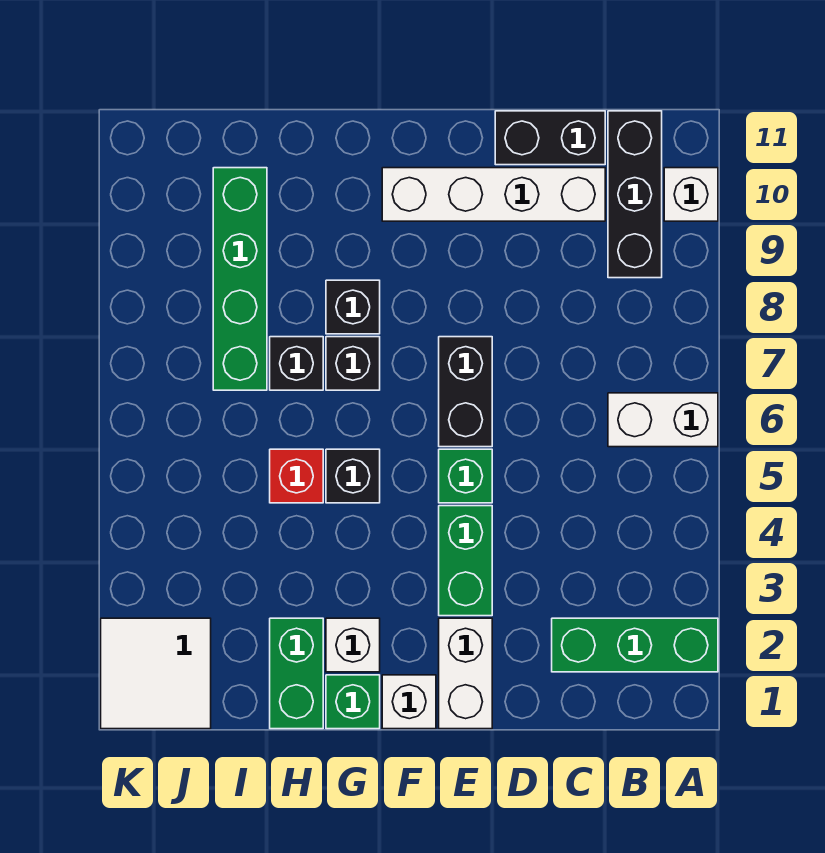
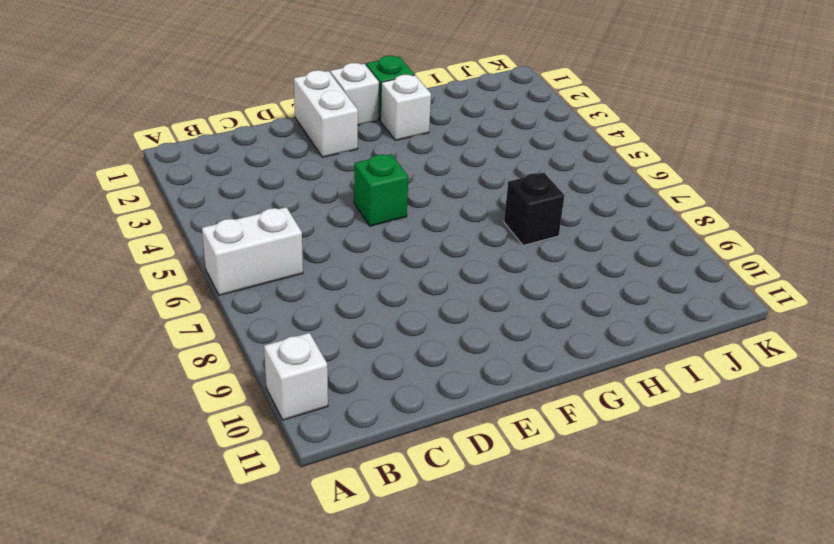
none -> green 1x3 brick [552,618,718,672]
none -> black 1x3 brick [608,111,662,278]
none -> white 1x4 brick [382,168,605,221]

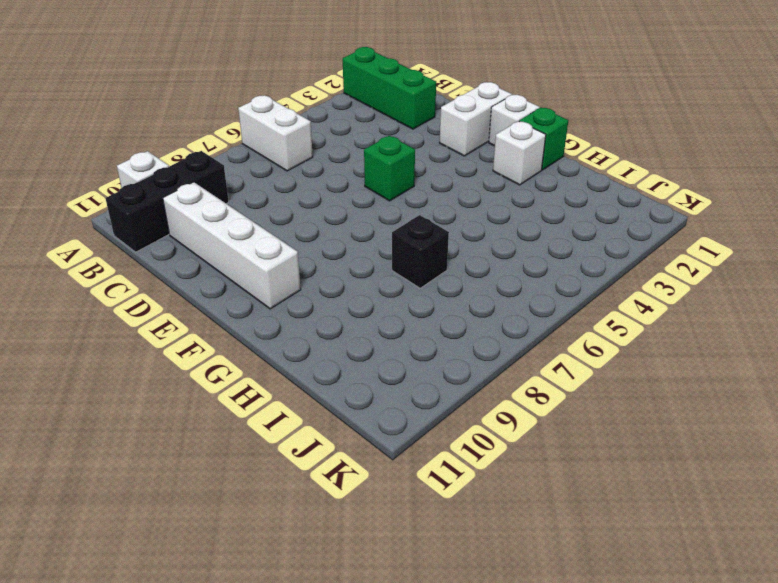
none -> black 1x2 brick [495,111,605,165]
none -> green 1x2 brick [439,506,492,616]
none -> black 1x2 brick [439,337,492,447]

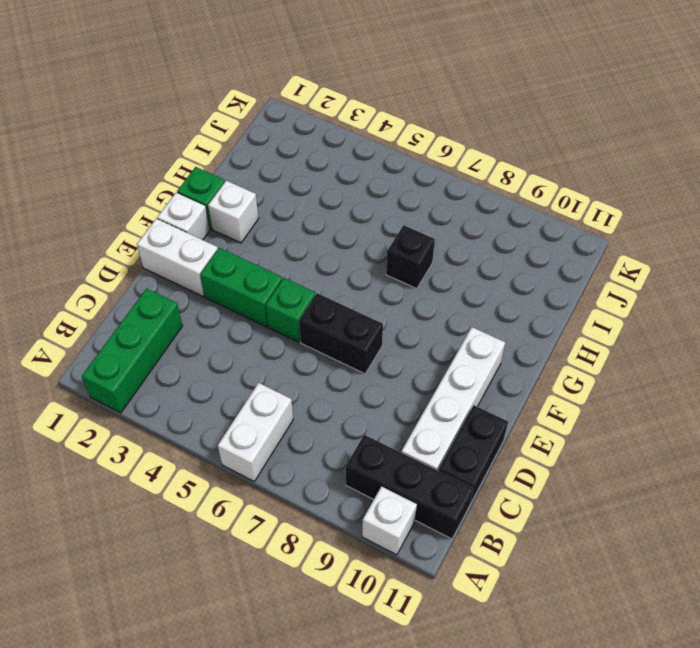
none -> black 1x1 brick [326,449,380,503]
none -> black 1x1 brick [326,337,380,390]
none -> black 1x1 brick [326,280,380,334]

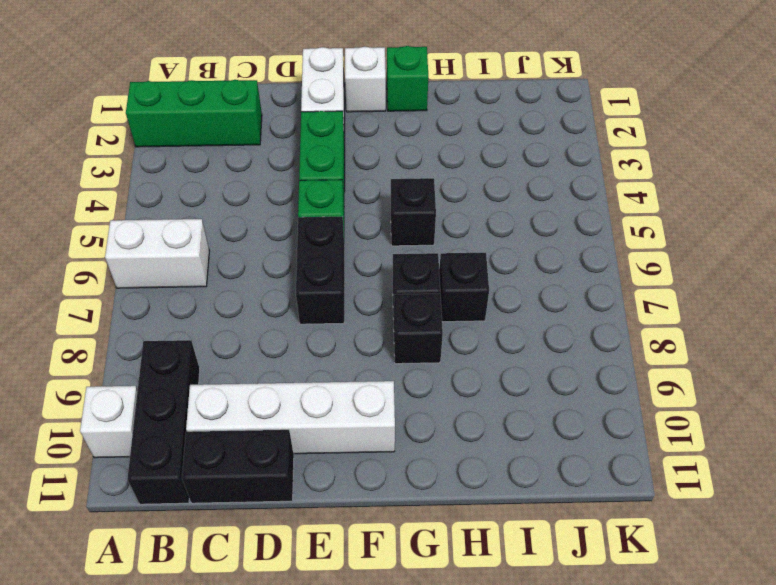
none -> white 1x1 brick [326,618,380,672]
none -> green 1x2 brick [270,618,323,729]
none -> red 1x1 brick [270,449,323,503]

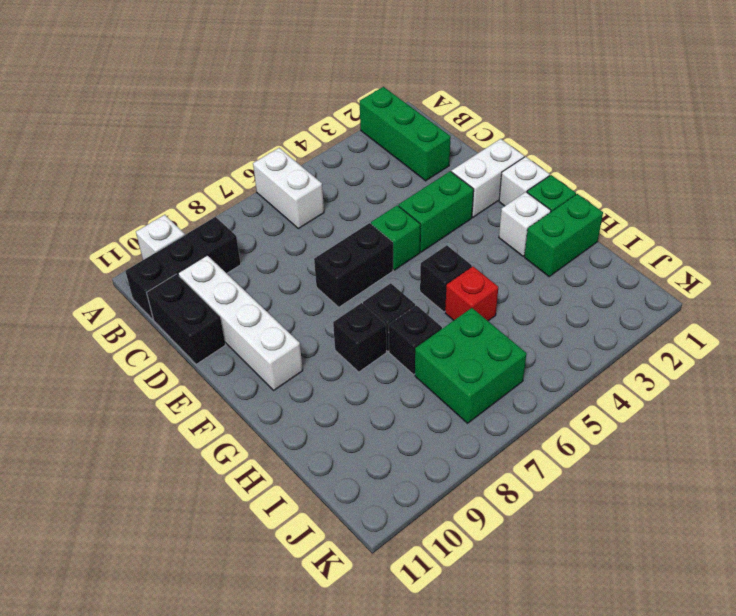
green 2x2 brick [415,308,527,423] -> green 1x4 brick [213,168,267,390]
none -> white 2x2 tile [101,618,211,729]

